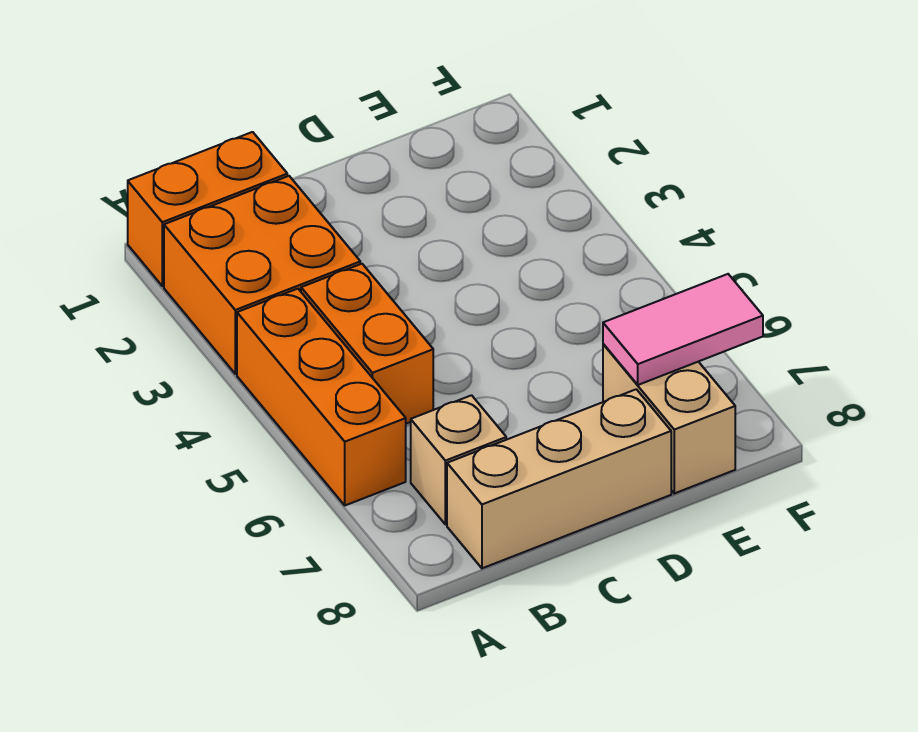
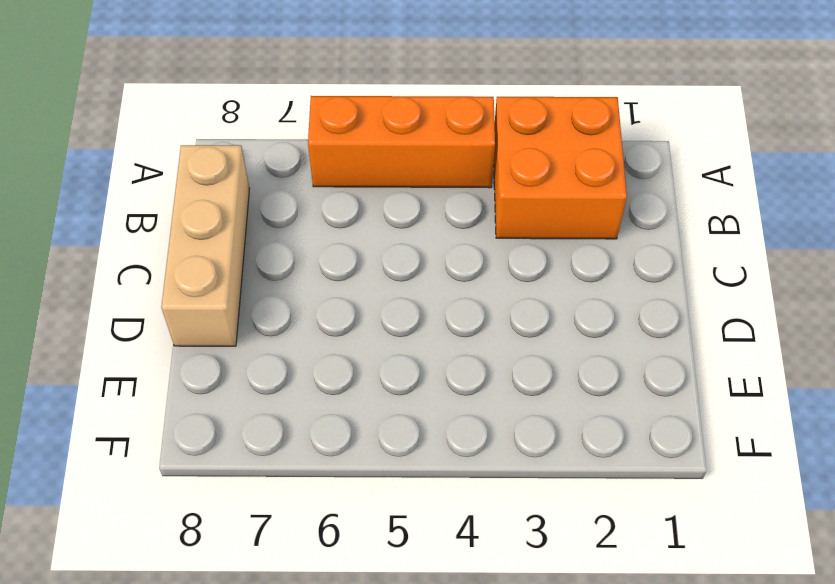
none -> orange 1x2 brick [128,132,287,286]
none -> orange 1x2 brick [301,264,433,424]

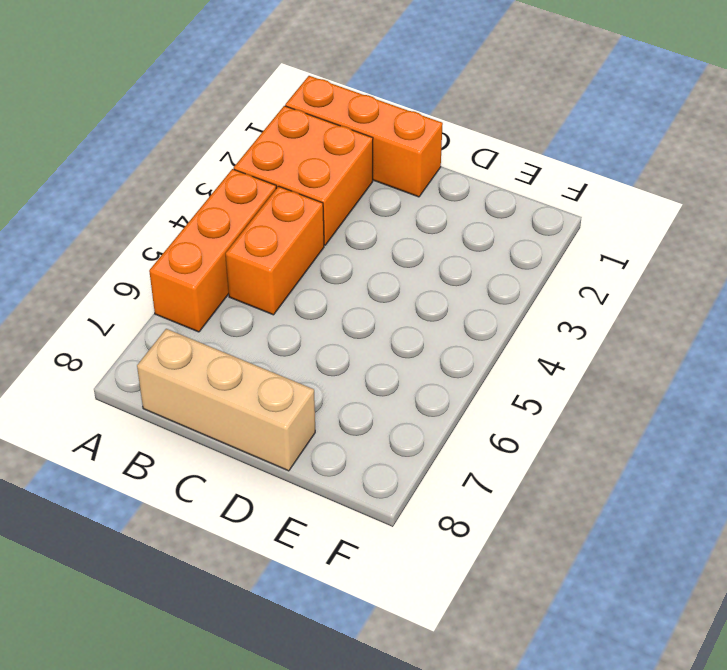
orange 1x3 brick [285,76,443,197] -> orange 1x2 brick [128,132,287,286]
none -> tan 1x1 brick [411,395,506,524]
none -> tan 1x2 brick [603,344,735,493]

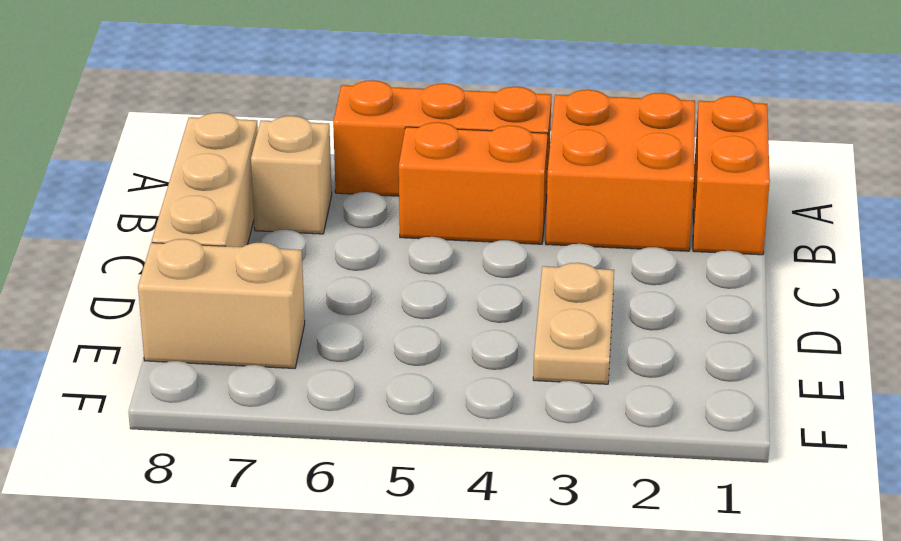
tan 1x2 plate [533,263,614,384] -> none
none -> pink 1x2 tile [603,274,763,385]

